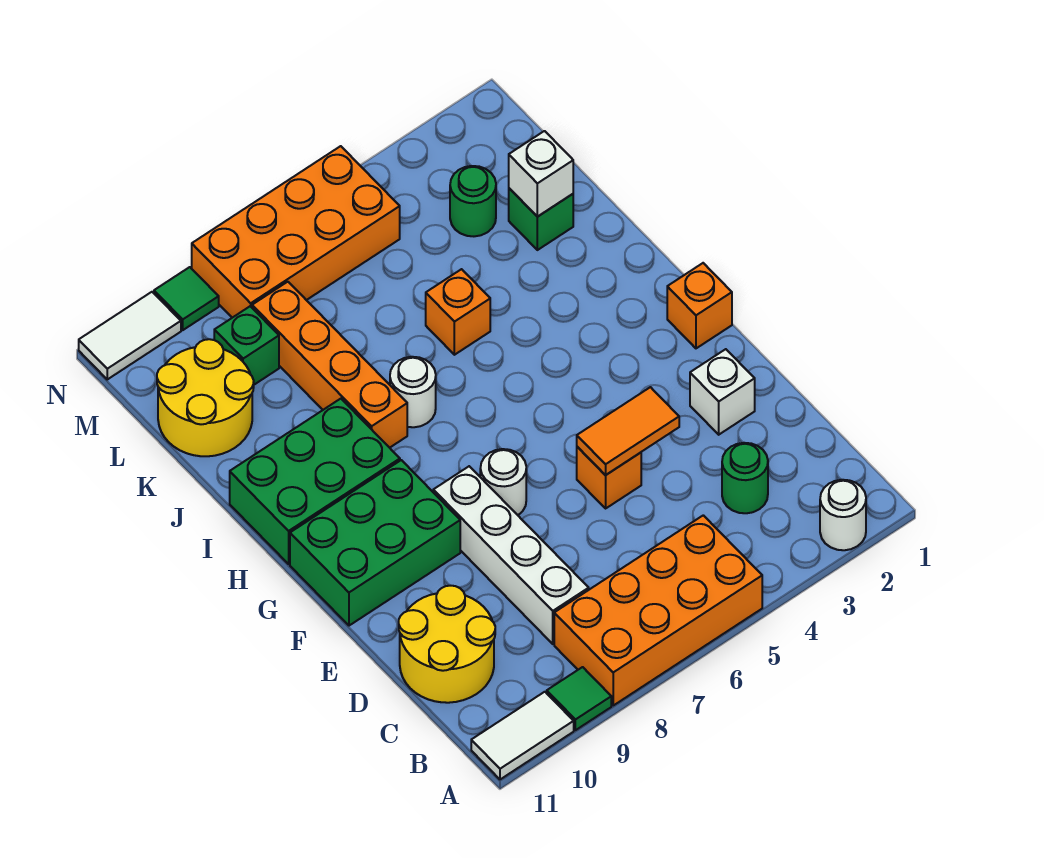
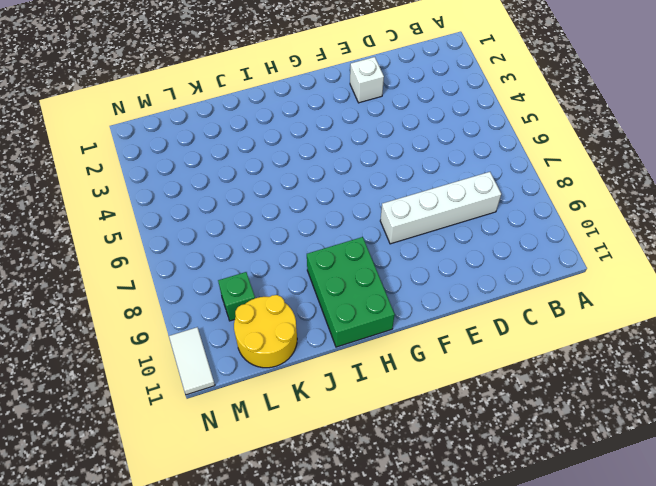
none -> white 1x1 round brick [820,480,866,550]
none -> orange 2x4 brick [554,515,762,705]
none -> green 1x1 tile [547,667,611,730]

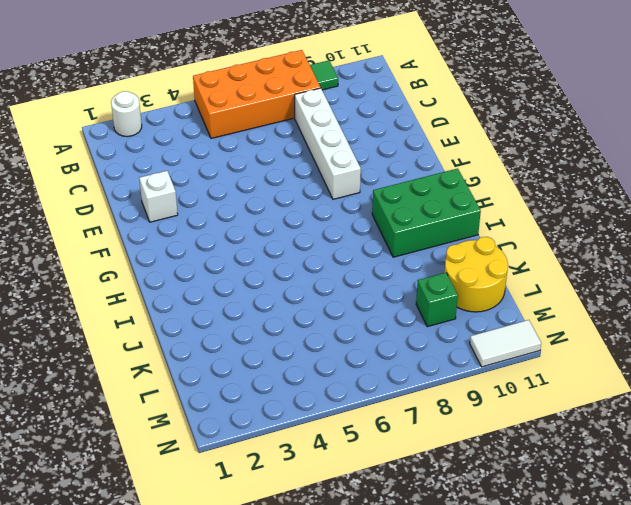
none -> white 1x2 tile [471,692,574,779]
none -> green 1x1 round brick [722,443,768,513]
none -> yellow 2x2 round brick [399,586,495,703]

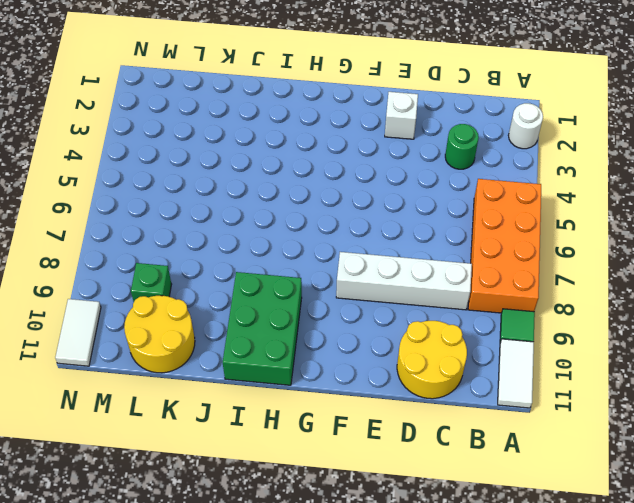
none -> orange 1x1 brick [577,447,641,508]
none -> white 1x1 round brick [480,449,526,515]
none -> green 2x3 brick [290,460,460,626]

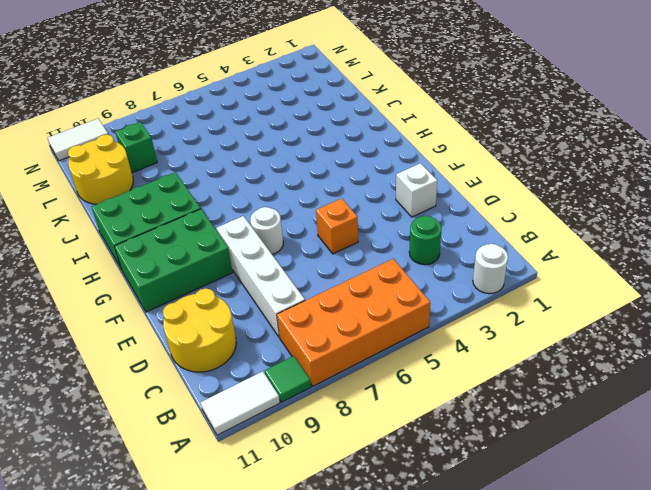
none -> orange 1x1 brick [667,263,732,348]
none -> white 1x1 round brick [390,357,436,427]
none -> orange 1x4 brick [252,282,407,448]

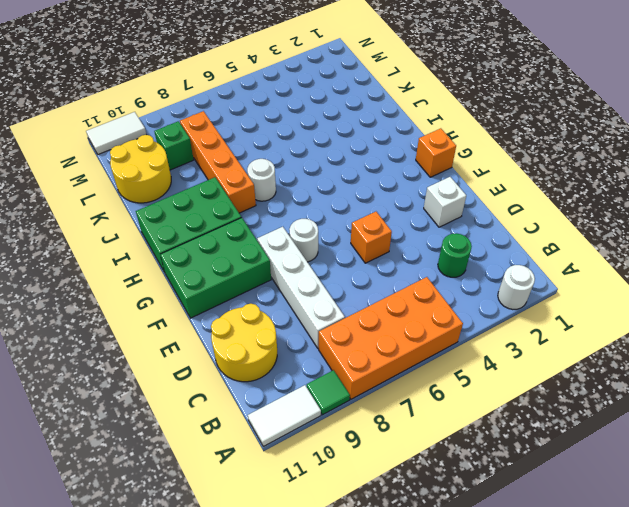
none -> orange 1x1 brick [426,269,490,355]
none -> green 1x1 brick [509,188,573,250]
none -> green 1x1 round brick [450,166,496,236]

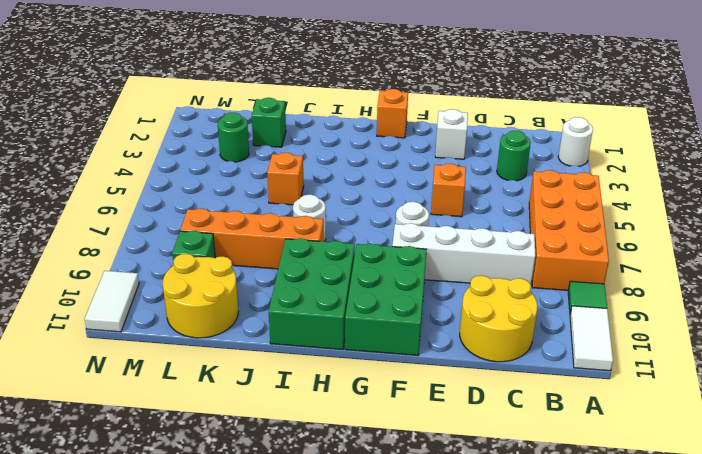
none -> orange 2x4 brick [192,146,400,318]
none -> green 1x1 tile [154,267,219,330]
none -> orange 1x2 tile [577,387,679,475]

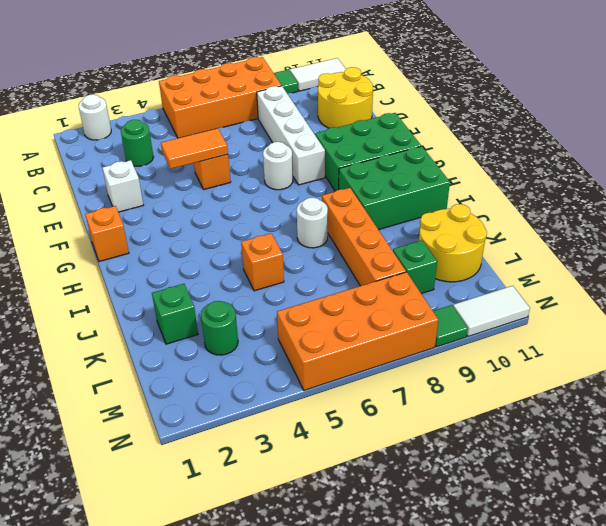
none -> white 1x1 brick [509,131,573,217]

